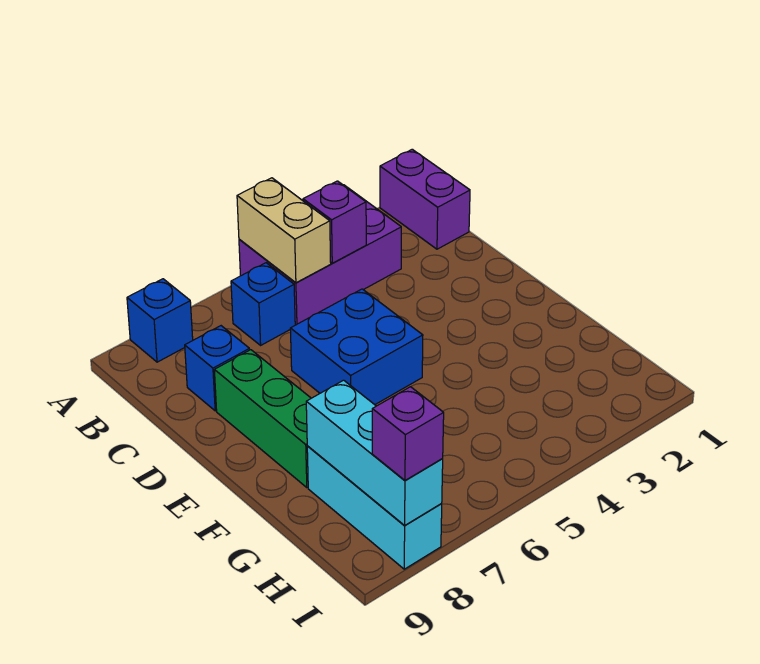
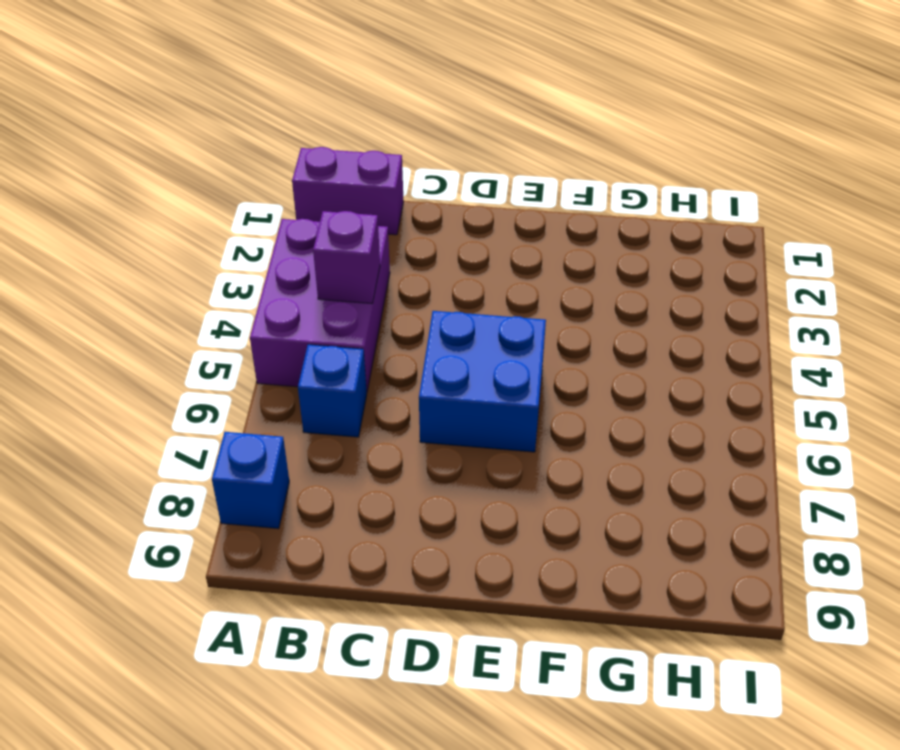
none -> blue 1x1 brick [185,326,250,411]
none -> green 1x3 brick [214,350,311,487]
none -> cyan 1x3 brick [307,446,442,569]

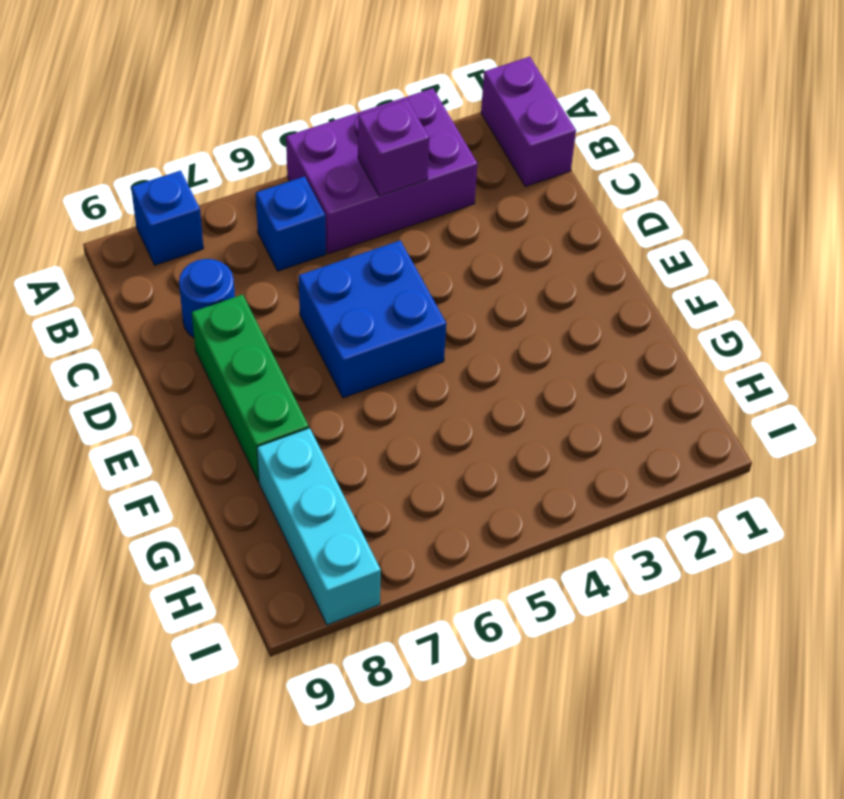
blue 1x1 round brick [179,259,235,338] -> blue 1x1 brick [185,326,250,411]
none -> tan 1x2 brick [237,178,331,283]
none -> cyan 1x3 brick [306,380,443,526]
none -> purple 1x1 brick [372,387,444,480]

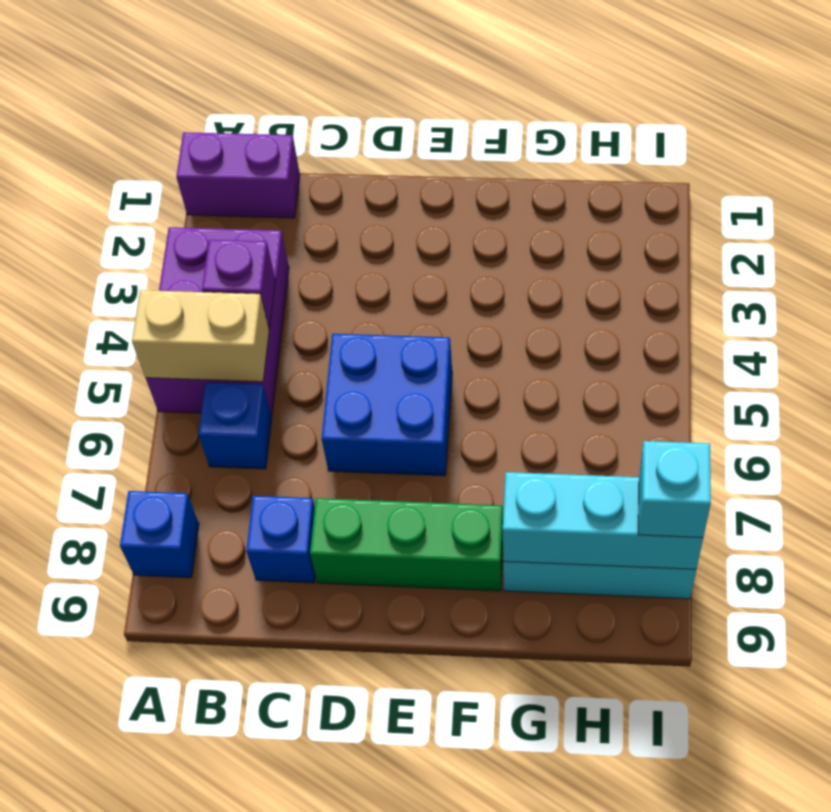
cyan 1x1 brick [638,441,711,538] -> purple 1x1 brick [372,387,444,480]

